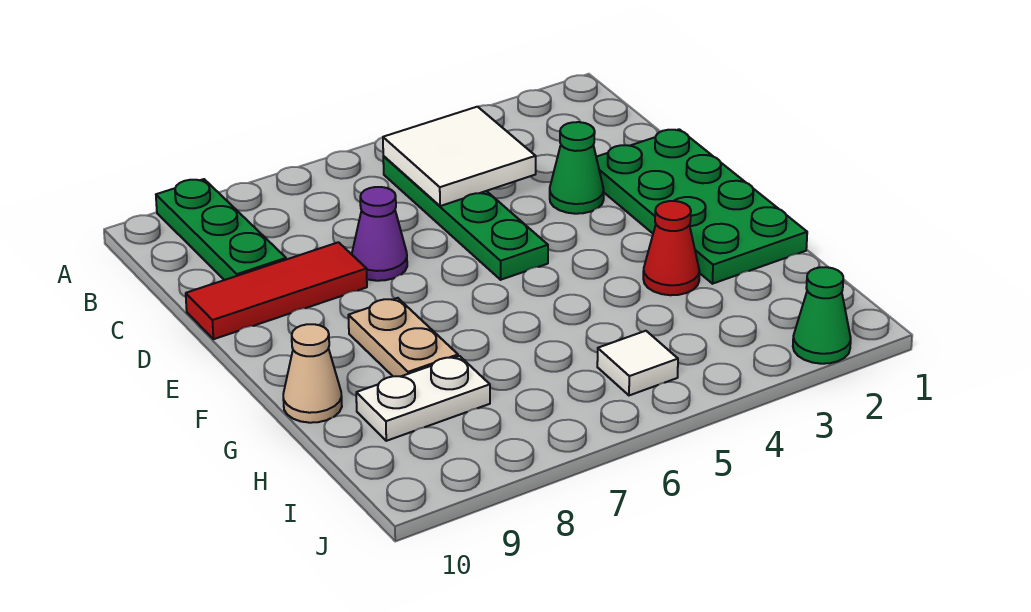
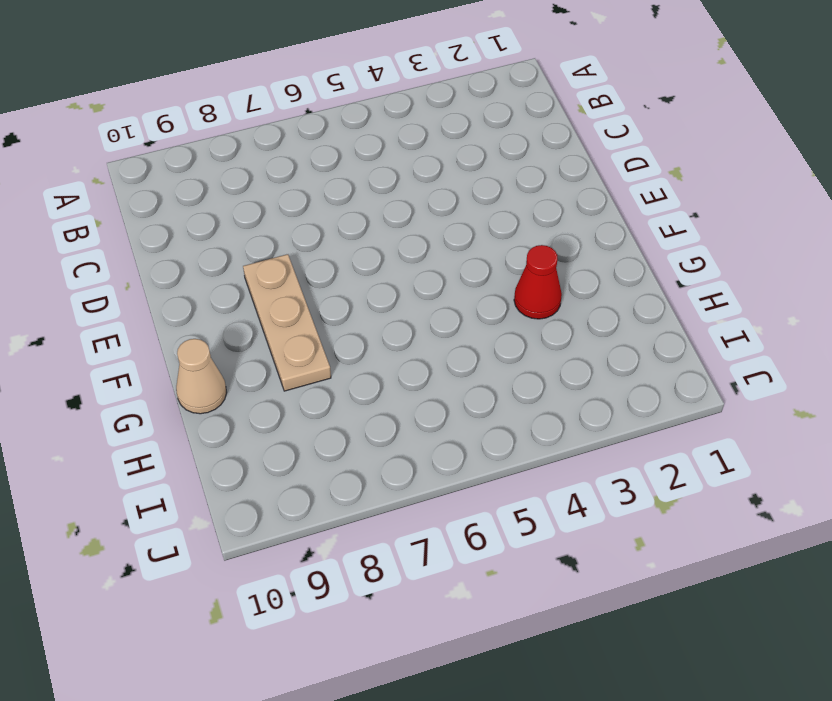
tan 1x3 plate [243,254,331,391] -> tan 1x2 plate [348,298,458,377]
none -> green 1x3 plate [156,179,286,280]
none -> green 1x4 plate [383,156,548,280]
none -> green 2x4 plate [596,129,807,284]

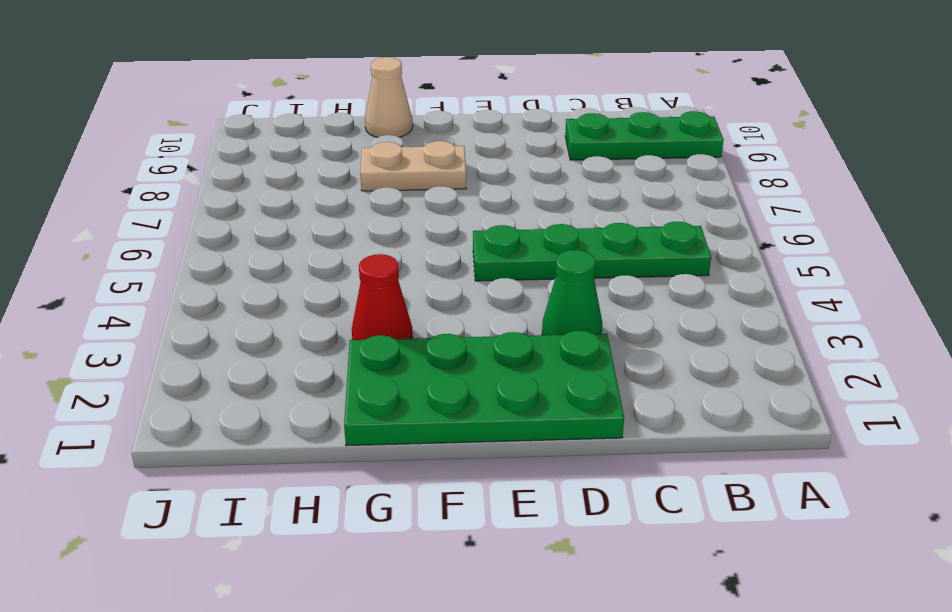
none -> purple 1x1 cone [352,187,407,281]
none -> red 1x3 tile [186,242,367,339]
none -> white 1x2 plate [356,356,490,441]

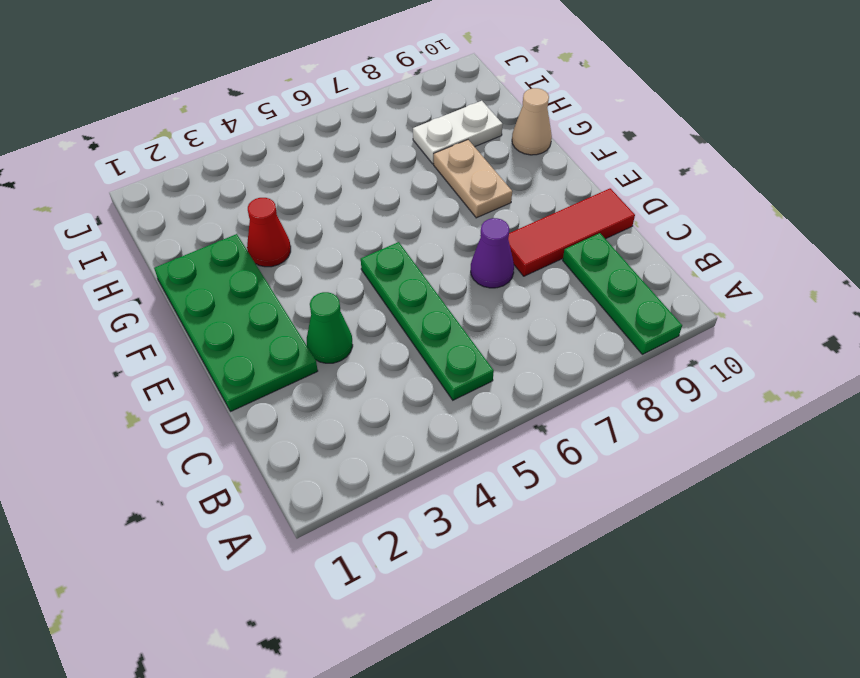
none -> white 1x1 tile [597,331,678,395]
none -> green 1x1 cone [793,267,851,364]
none -> white 2x2 tile [383,107,536,206]

